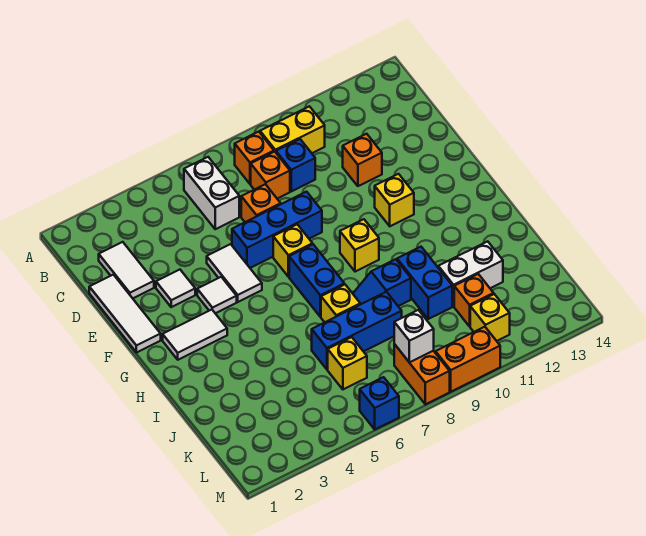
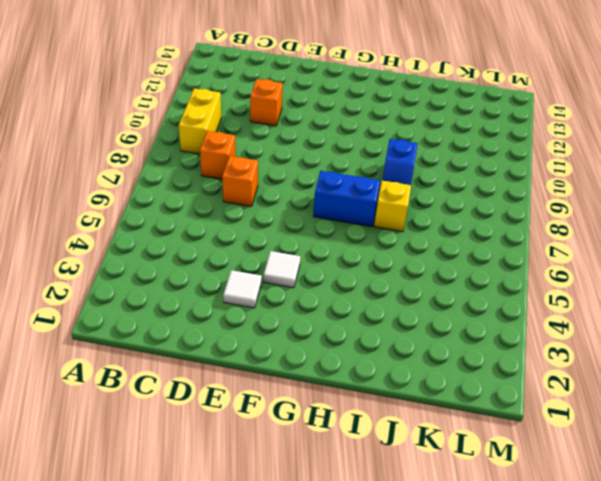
none -> white 1x2 brick [184,157,239,229]
none -> orange 1x1 brick [235,132,274,184]
none -> white 1x2 tile [99,242,154,298]
none -> blue 1x1 brick [276,139,315,191]

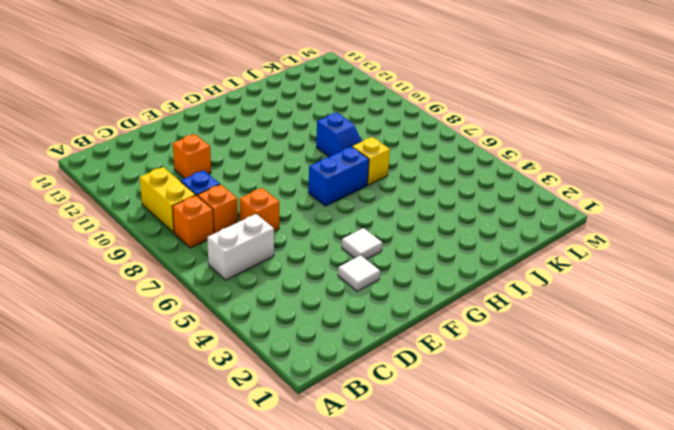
none -> white 1x2 tile [99,242,154,298]
none -> white 1x3 tile [89,275,161,353]
none -> white 1x2 tile [207,244,262,302]
none -> blue 1x3 brick [232,192,322,268]

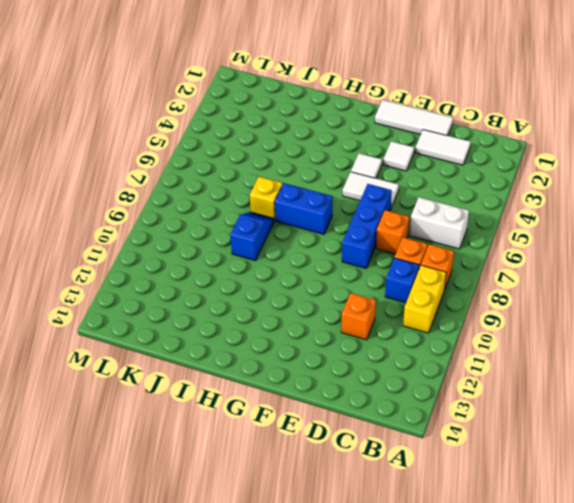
none -> yellow 1x1 brick [273,224,313,277]
none -> yellow 1x1 brick [375,174,414,226]
none -> white 1x2 tile [163,310,227,360]
none -> yellow 1x1 brick [340,219,379,272]

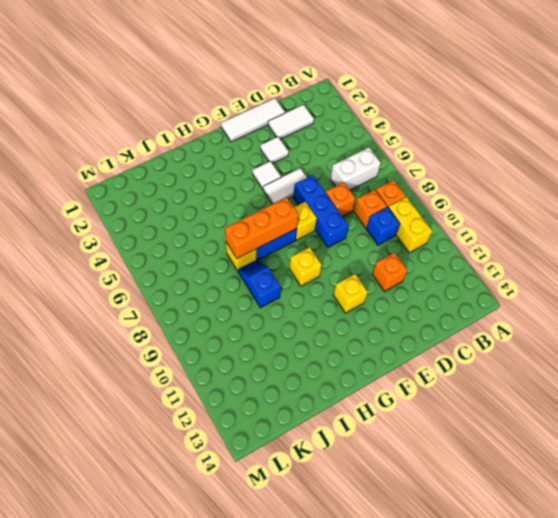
orange 1x3 brick [225,197,298,258] -> none
none -> white 1x2 tile [163,310,227,360]
none -> blue 1x2 brick [397,247,452,319]
none -> blue 1x3 brick [312,292,402,369]
none -> white 1x2 brick [438,241,503,306]

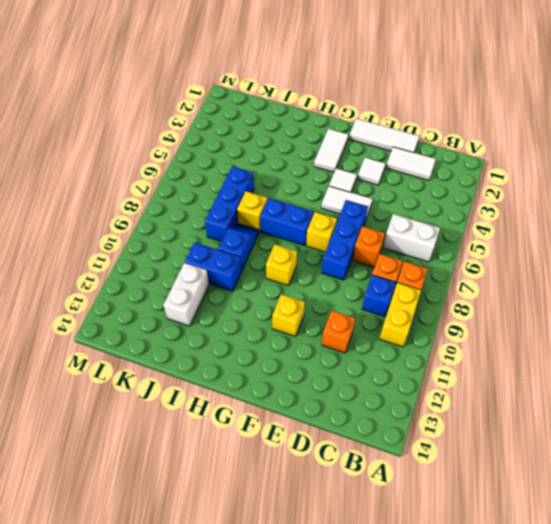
none -> yellow 1x1 brick [328,337,367,389]
none -> orange 1x1 brick [454,274,494,326]
none -> orange 1x2 brick [394,344,450,404]
none -> yellow 1x1 brick [470,294,510,341]

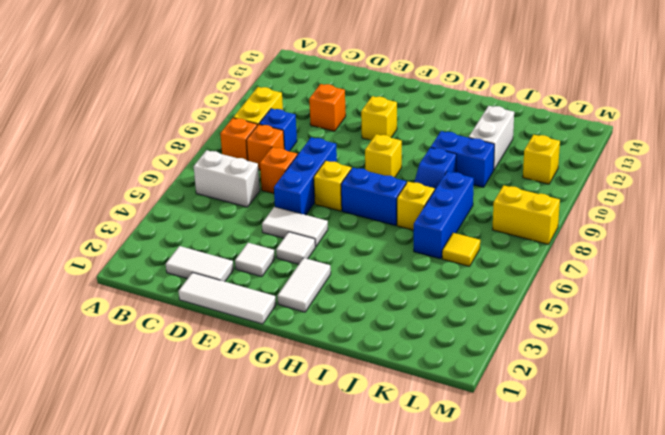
yellow 1x1 tile [442,233,480,266] -> yellow 1x1 brick [328,337,367,389]
yellow 1x2 brick [492,186,560,244] -> orange 1x2 brick [394,344,450,404]
none -> orange 1x1 brick [454,274,494,326]
none -> blue 1x1 brick [360,377,399,429]
none -> orange 1x2 brick [436,327,500,392]
none -> white 1x1 brick [394,310,434,363]

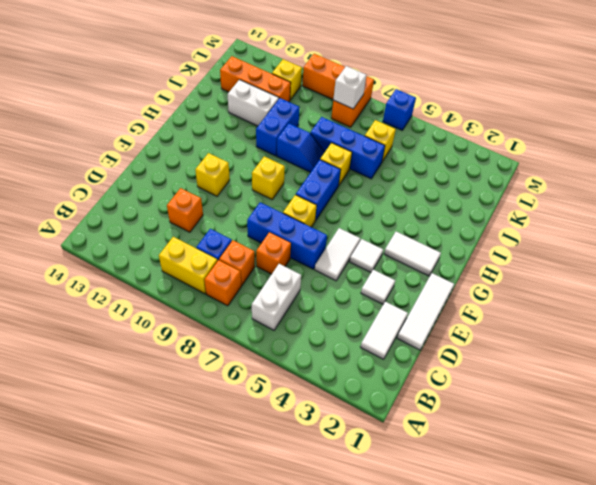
orange 1x3 brick [220,56,291,102] -> orange 1x1 brick [454,274,494,326]

